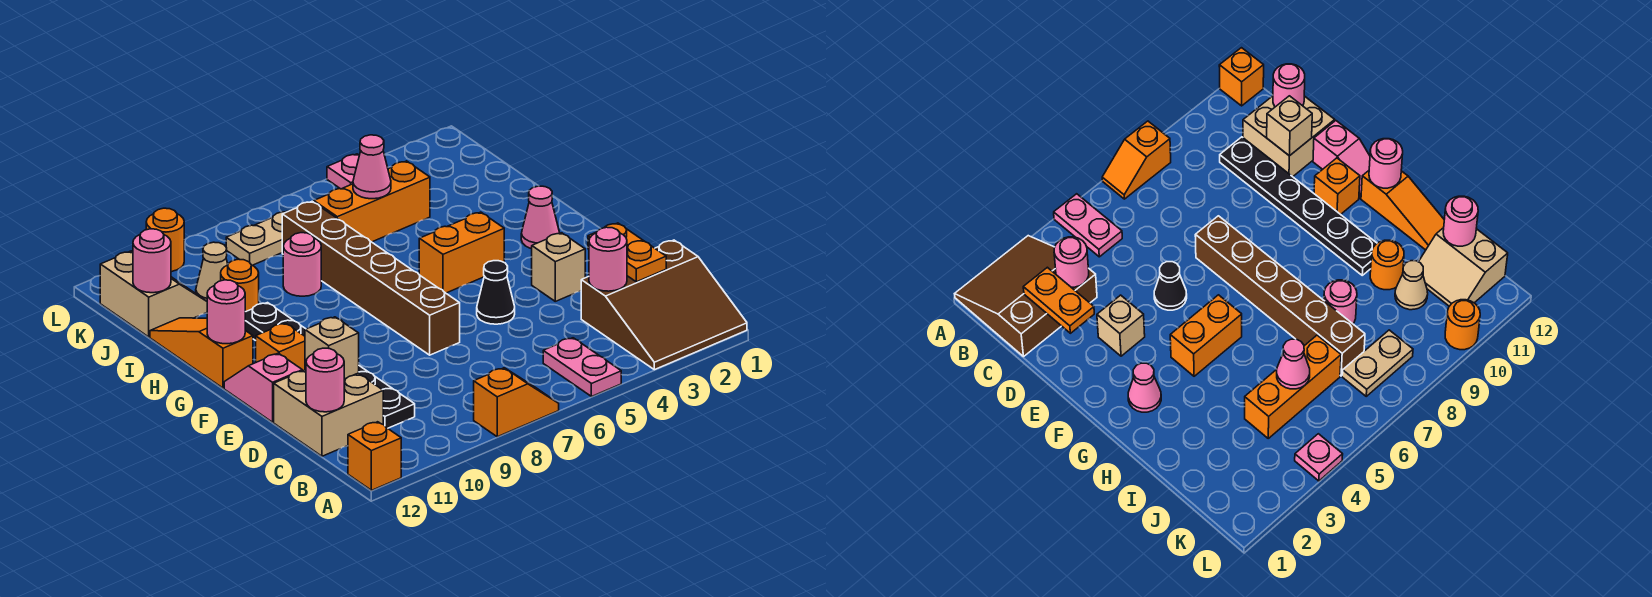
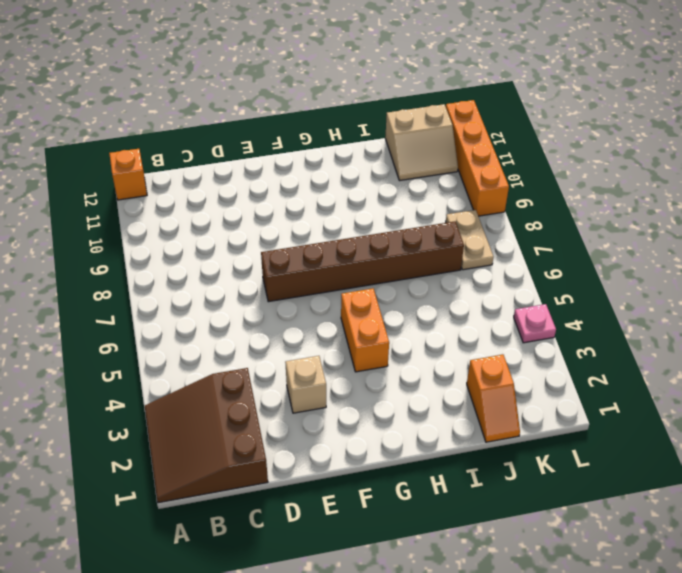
orange 1x2 slope [467,355,520,442] -> orange 1x2 slope moved to [474,368,559,437]
orange 1x4 brick [446,100,509,216] -> orange 1x1 round brick [146,208,184,272]
none -> pink 1x2 plate [543,338,621,397]
none -> black 1x6 plate [245,303,415,428]
none -> tan 2x2 brick [274,370,383,456]

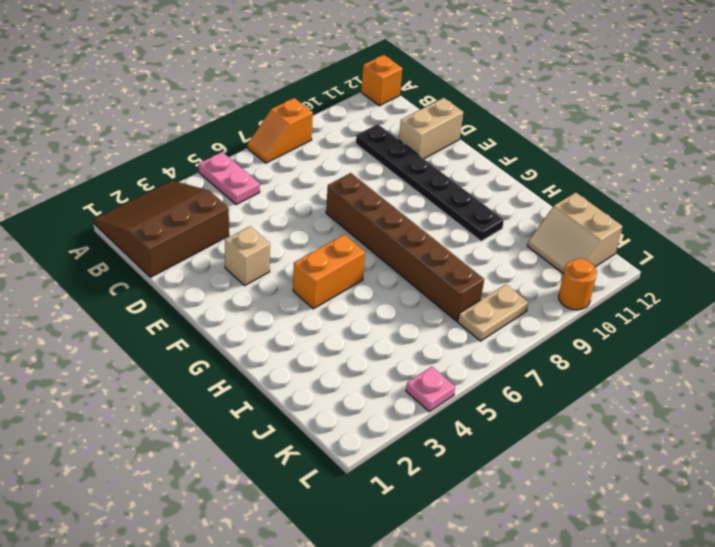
tan 1x2 brick [399,98,463,159] -> tan 2x2 brick [274,370,383,456]
none -> black 1x1 cone [477,261,515,324]
none -> pink 1x2 slope [224,353,302,422]
none -> orange 1x1 brick [256,323,305,371]

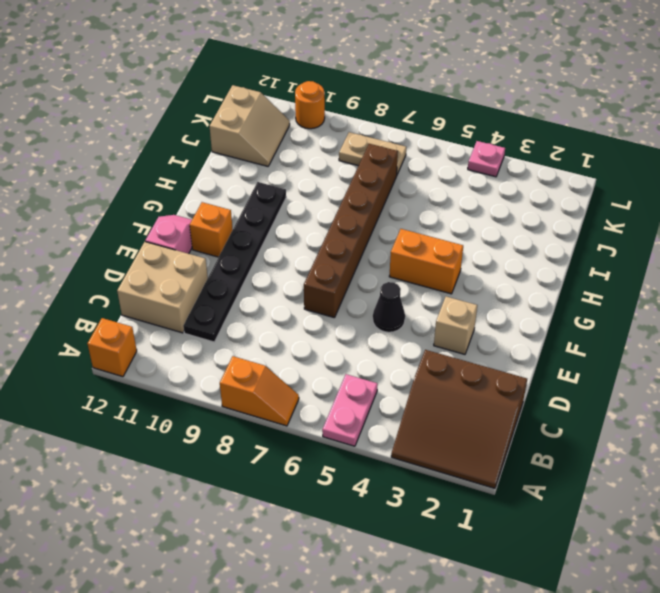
none -> pink 1x1 cone [521,186,560,249]
none -> orange 1x3 slope [150,318,253,388]
none -> pink 1x1 round brick [283,233,321,296]

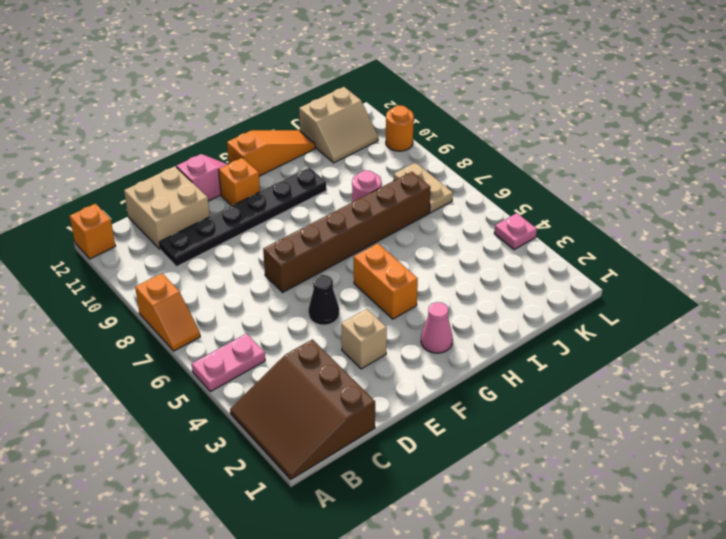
none -> orange 1x1 round brick [221,259,259,312]
none -> orange 1x3 brick [314,161,430,242]
none -> tan 1x1 cone [196,242,228,301]

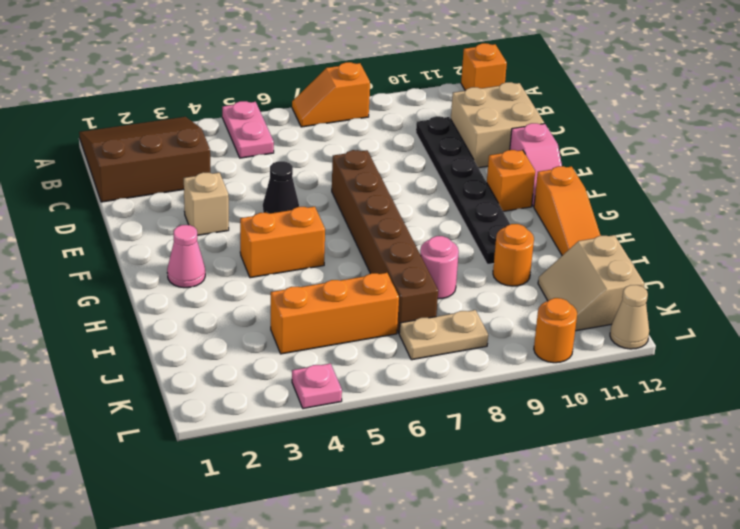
tan 1x1 cone [610,285,649,349] -> tan 1x1 cone moved to [196,242,228,301]
none -> orange 1x2 plate [588,223,666,282]
none -> pink 1x1 round brick [589,227,627,291]
none -> pink 1x1 round brick [306,348,344,412]

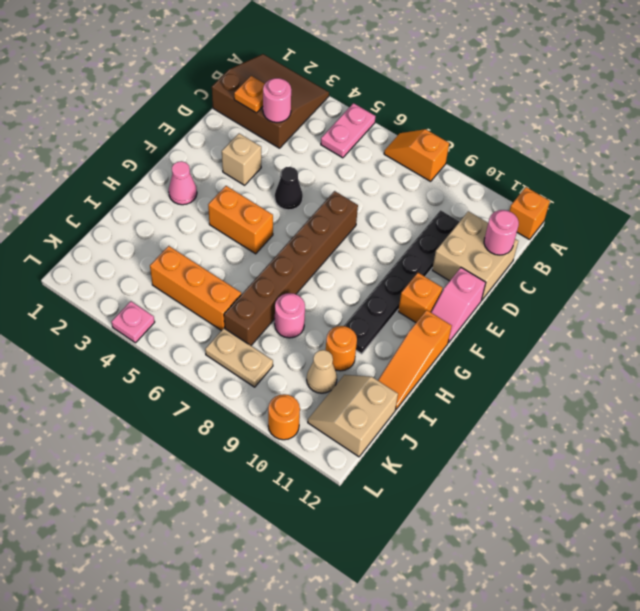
orange 1x1 plate [234,76,265,113] -> orange 1x2 plate [588,223,666,282]
none -> tan 1x1 brick [305,317,359,379]
none -> pink 1x1 round brick [207,280,245,344]
none -> pink 1x1 cone [353,135,391,199]

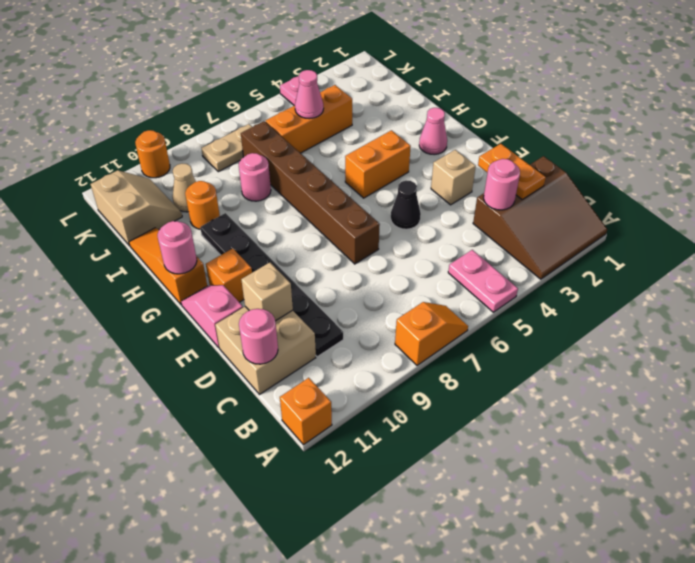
none -> pink 1x1 round brick [133,229,171,293]

